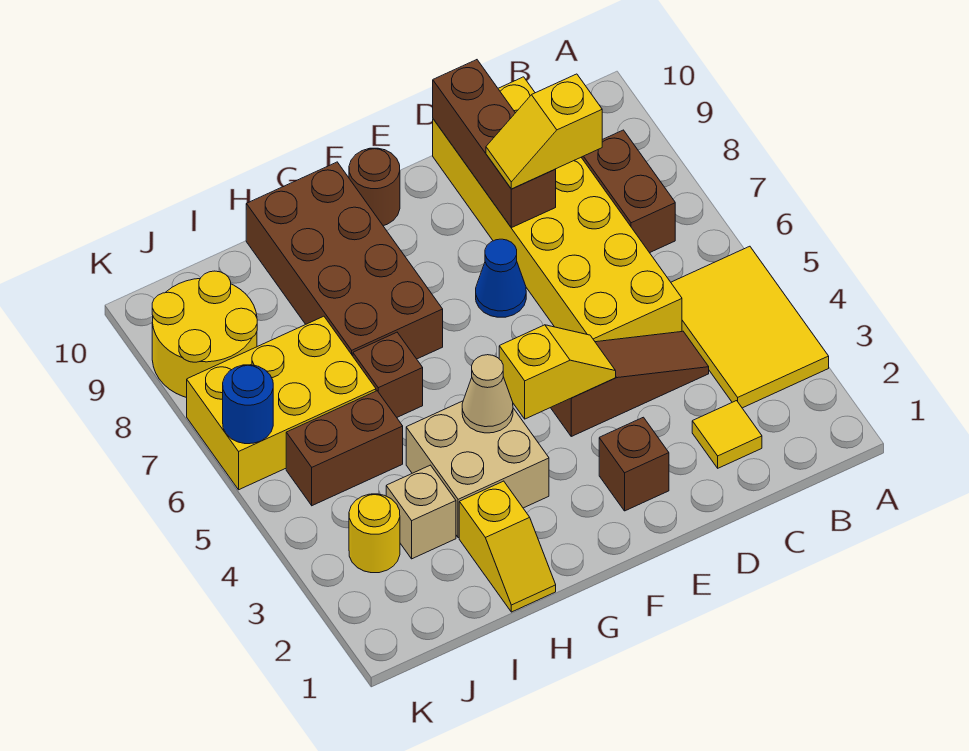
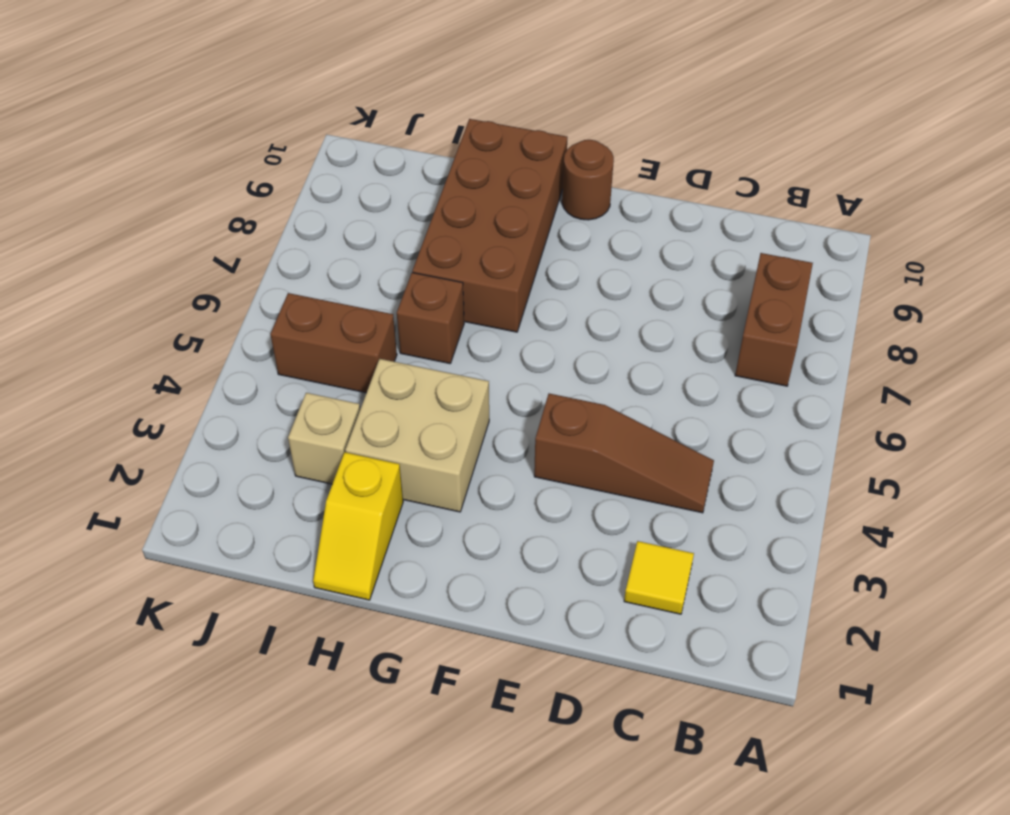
none -> yellow 2x3 tile [671,246,829,408]
none -> yellow 2x6 brick [433,77,682,342]
none -> brown 1x1 brick [599,417,669,511]

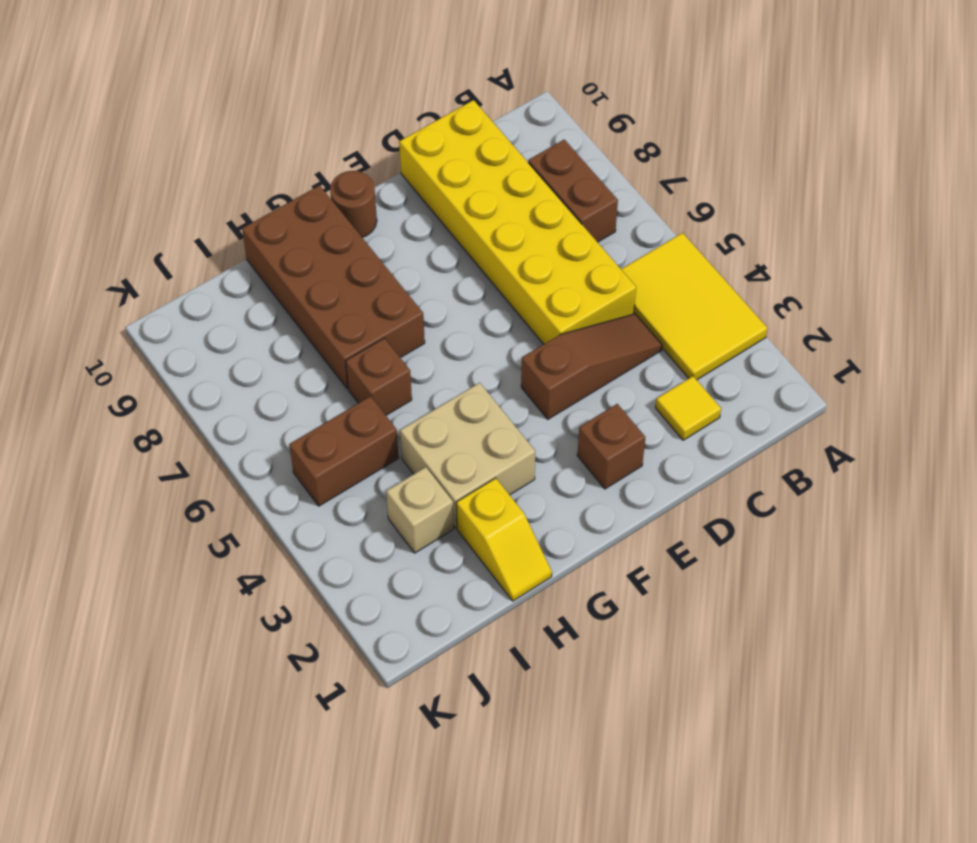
none -> blue 1x1 cone [476,239,526,317]
none -> yellow 2x3 brick [187,316,376,490]
none -> yellow 1x1 round brick [349,494,400,573]

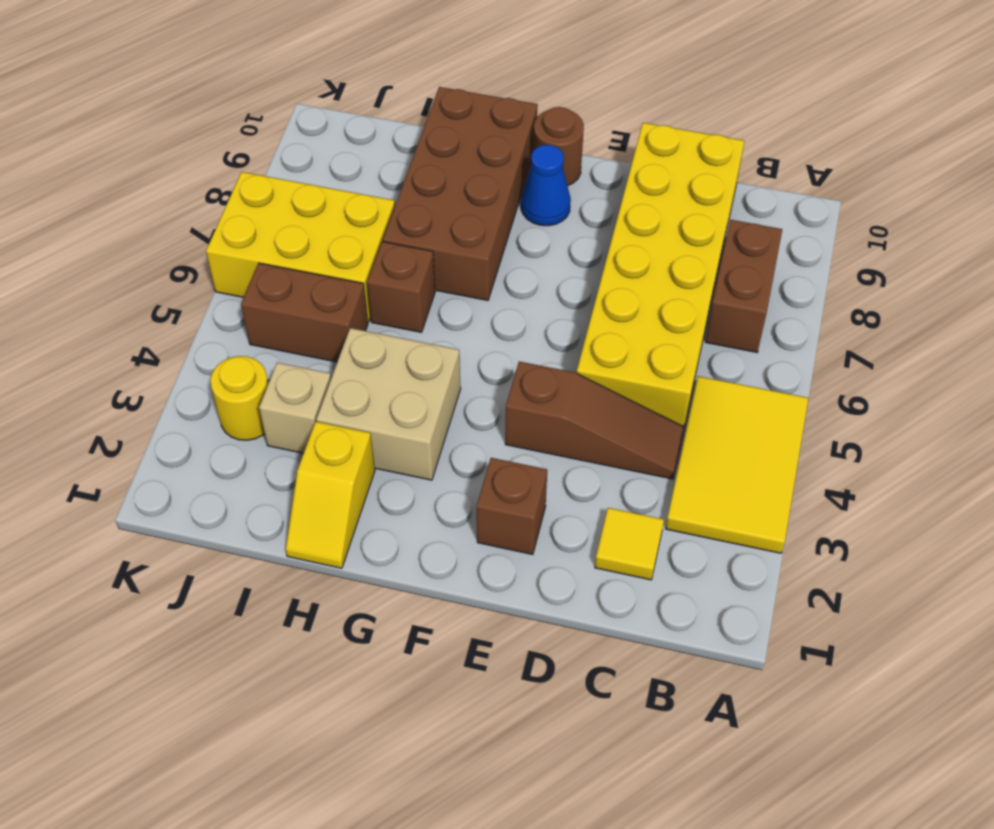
blue 1x1 cone [521,145,571,226] -> blue 1x1 cone moved to [476,239,526,317]
none -> yellow 2x2 round brick [152,271,257,397]
none -> brown 1x3 brick [433,60,556,228]
none -> yellow 1x2 slope [499,325,616,419]

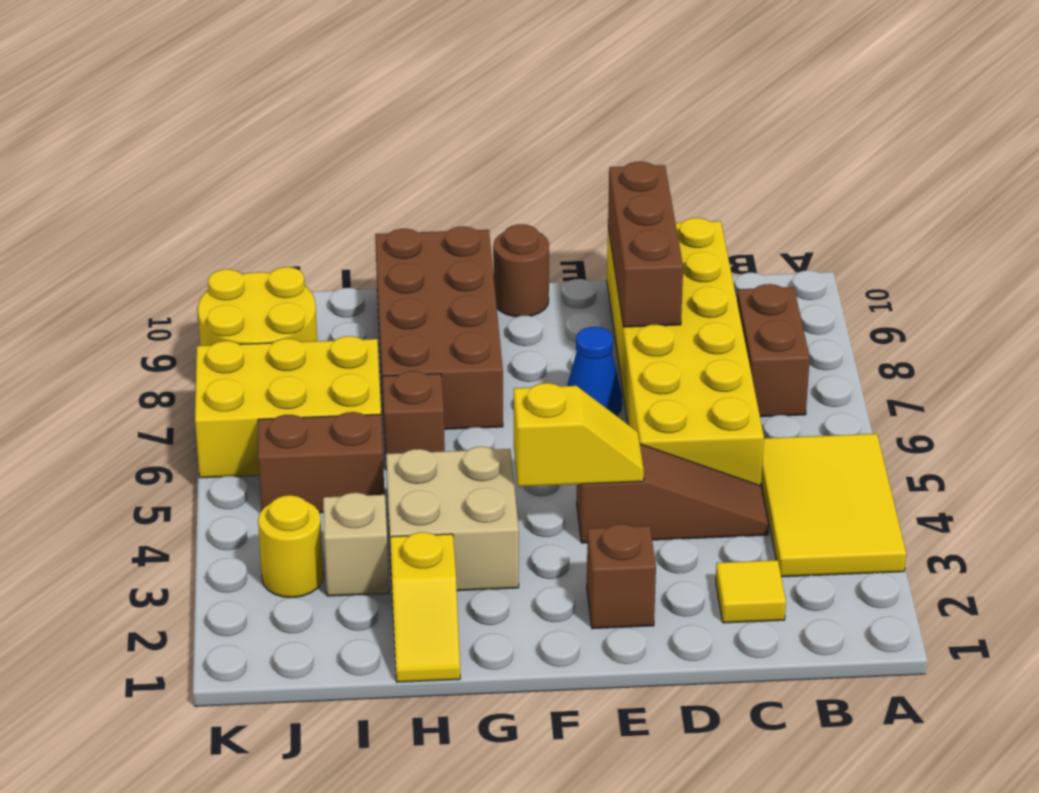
none -> tan 1x1 cone [462,355,513,433]
none -> blue 1x1 round brick [223,365,273,444]
none -> yellow 1x2 slope [486,74,602,189]

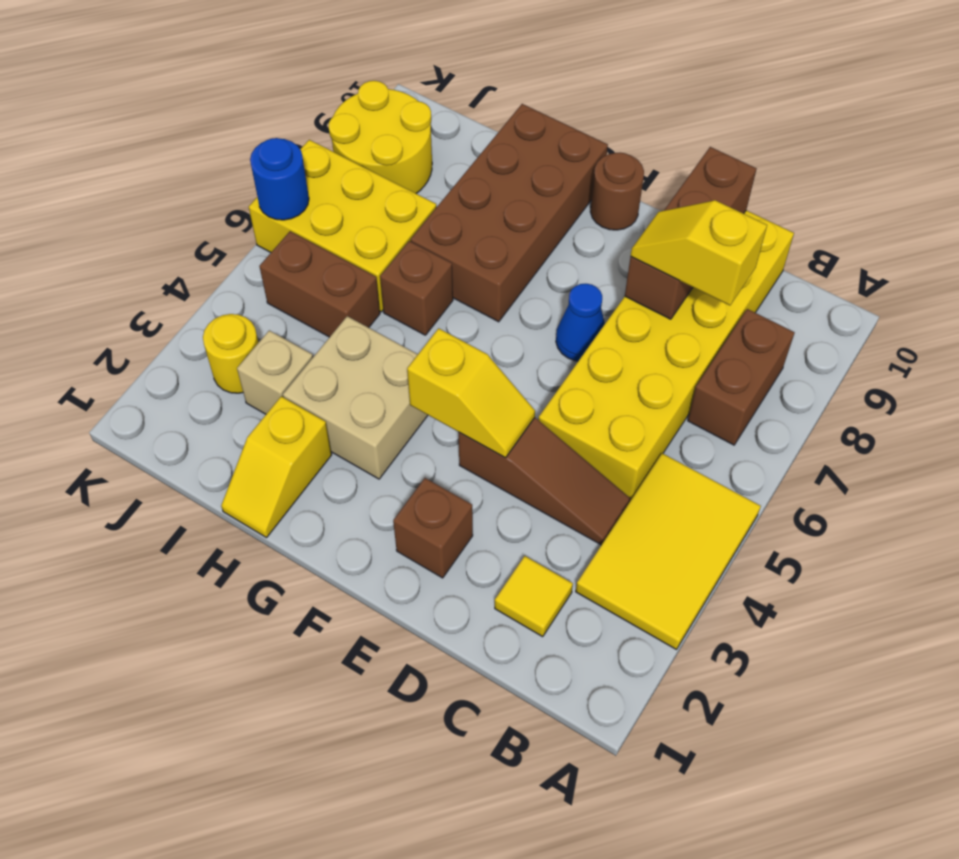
none -> tan 1x1 cone [462,355,513,433]

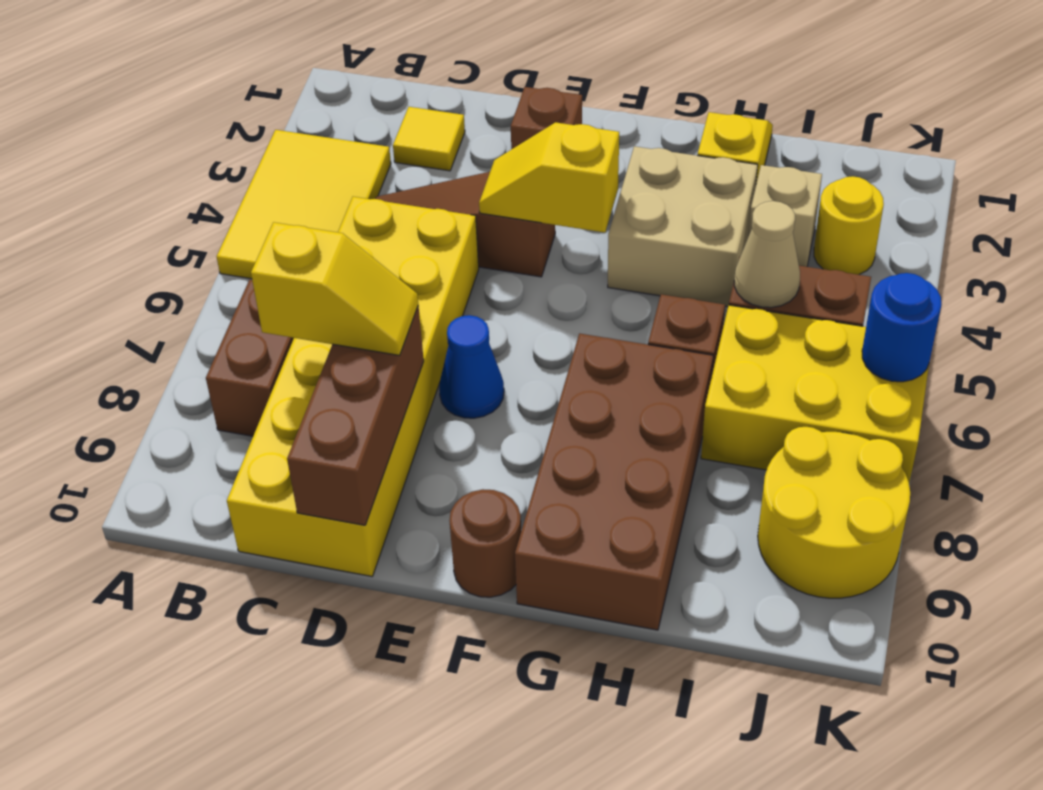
tan 1x1 cone [734,201,800,308] -> tan 1x1 cone moved to [462,355,513,433]

